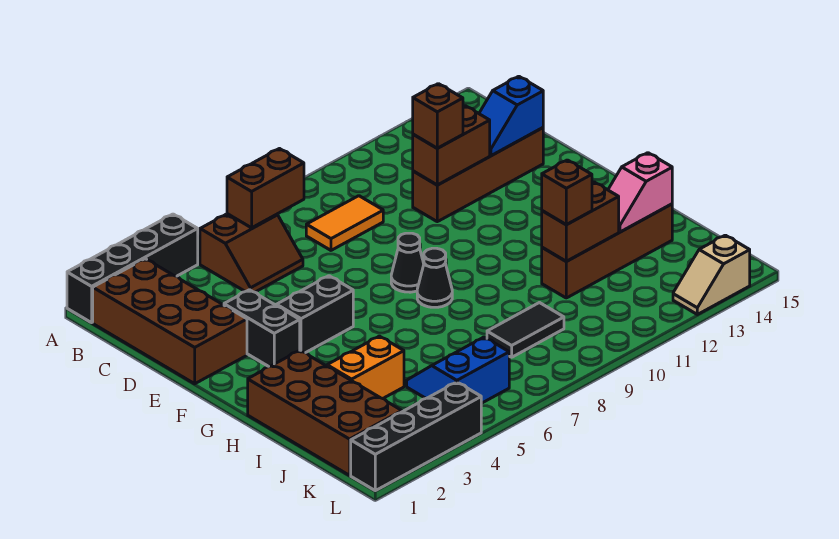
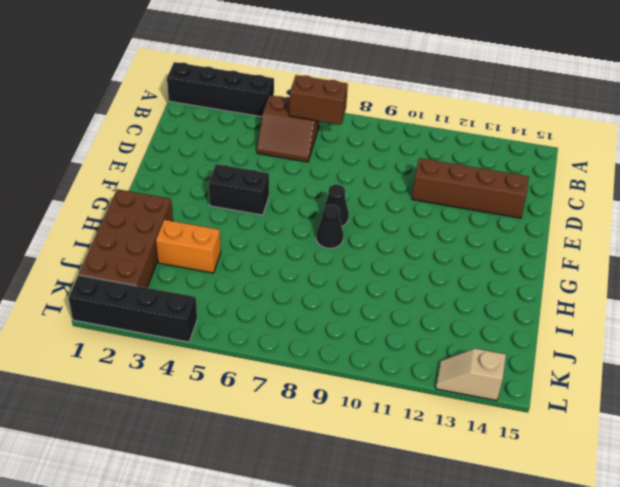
none -> brown 2x4 brick [93,259,247,384]
none -> orange 1x2 tile [306,196,383,250]
none -> black 1x2 brick [224,290,300,367]

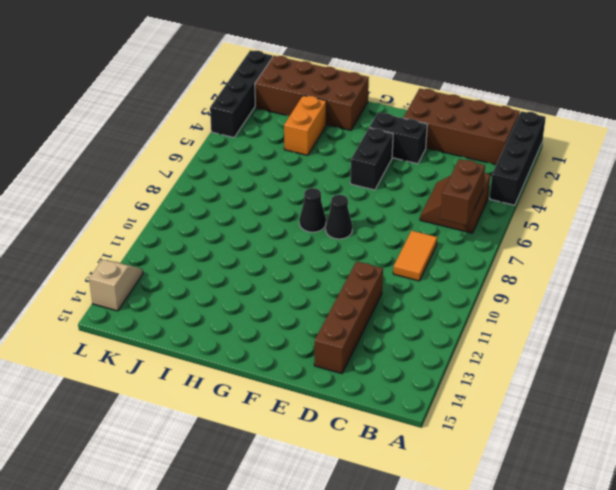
none -> brown 1x4 brick [542,204,672,298]
none -> blue 2x2 slope [407,337,509,403]
none -> black 1x2 tile [487,303,564,357]

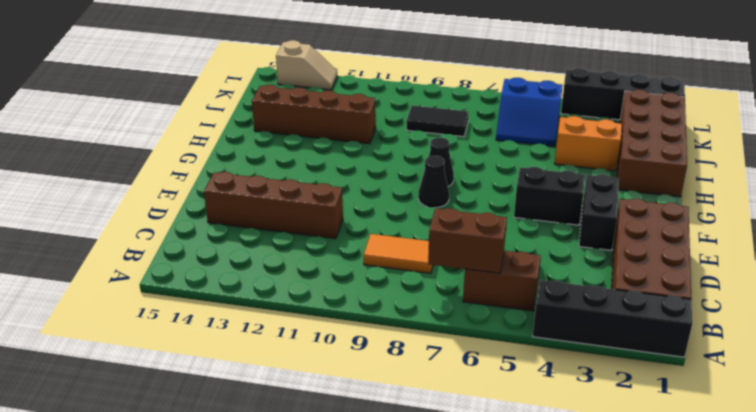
none -> brown 1x2 brick [413,106,490,185]
none -> blue 1x2 slope [479,76,543,156]
none -> brown 1x2 brick [542,182,619,261]

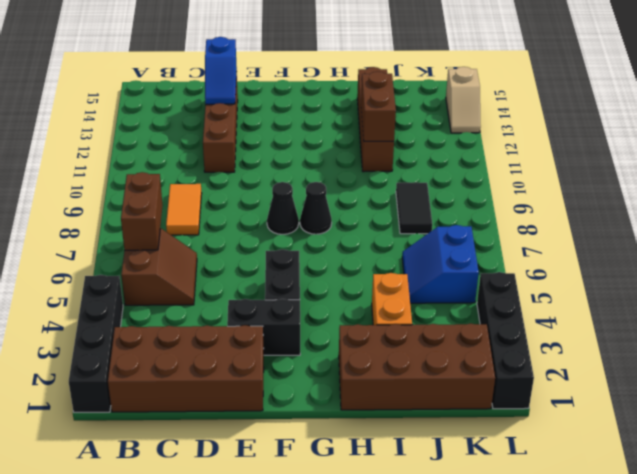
none -> brown 1x2 brick [413,106,490,185]
none -> pink 1x2 slope [608,153,672,232]
none -> brown 1x1 brick [413,84,463,148]

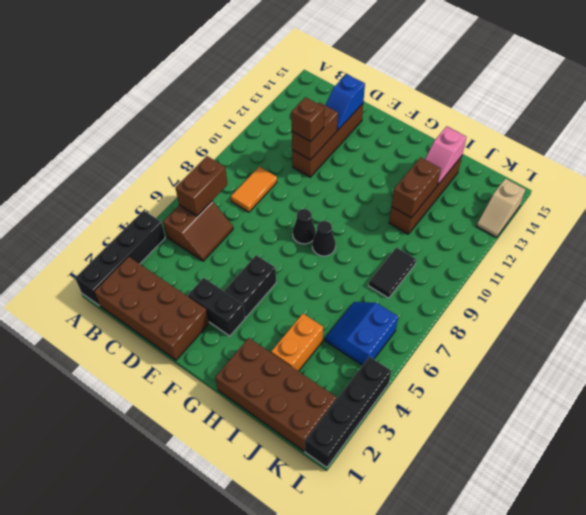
none -> brown 1x1 brick [542,160,592,224]

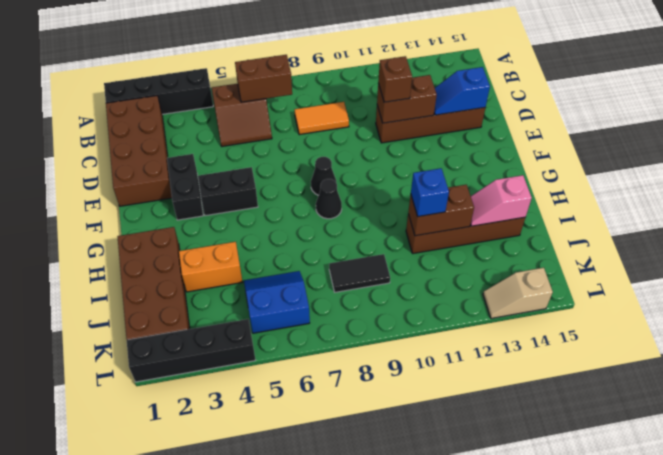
blue 1x1 brick [411,168,449,217] -> brown 1x1 brick [542,160,592,224]

